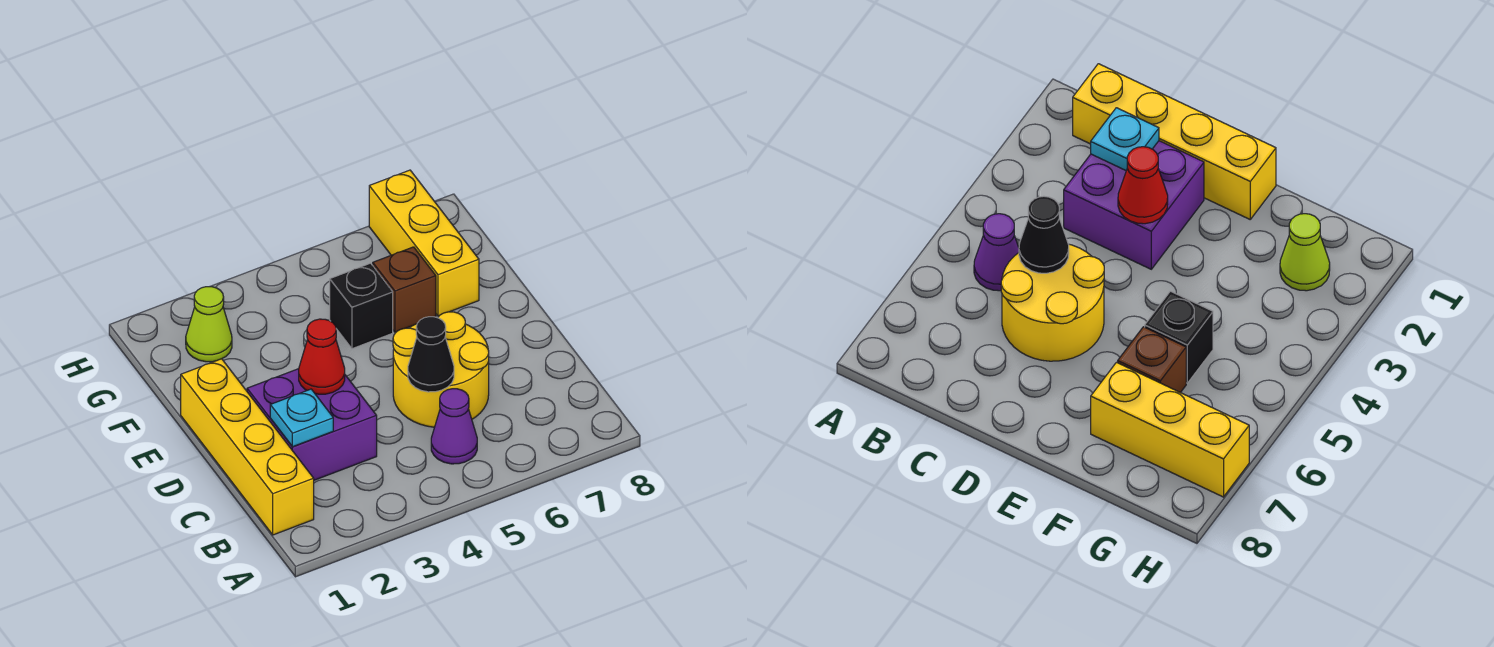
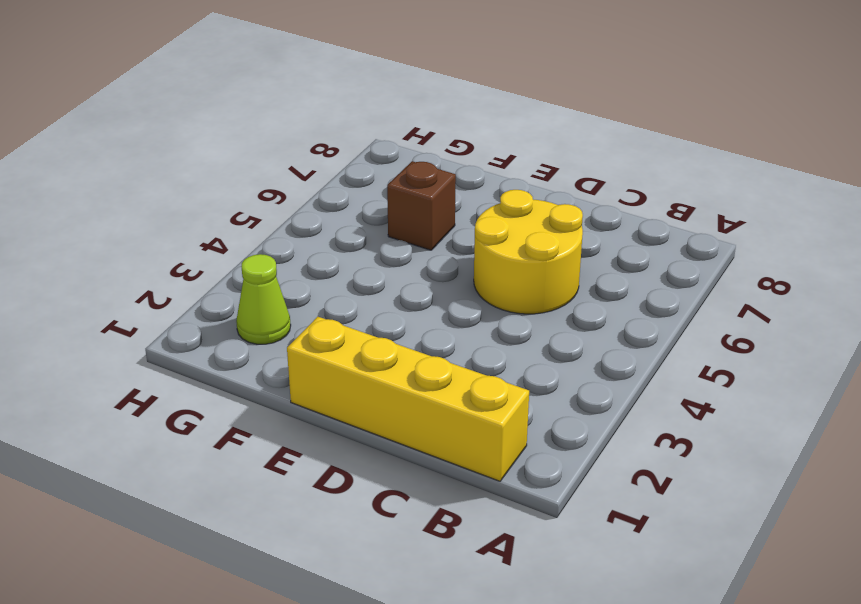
none -> purple 1x1 cone [431,389,477,464]
none -> purple 2x2 brick [247,369,377,480]

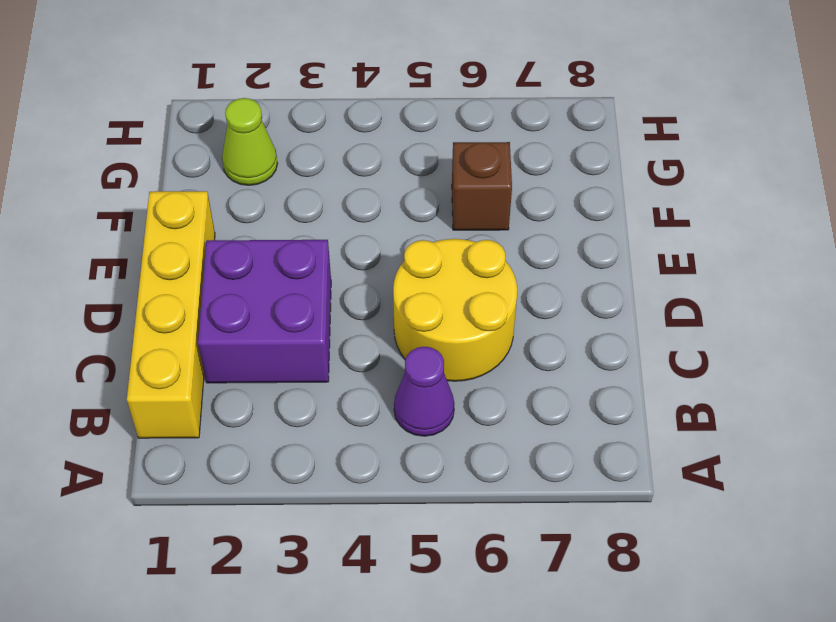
none -> black 1x1 brick [330,263,393,349]
none -> yellow 1x3 brick [369,170,479,316]

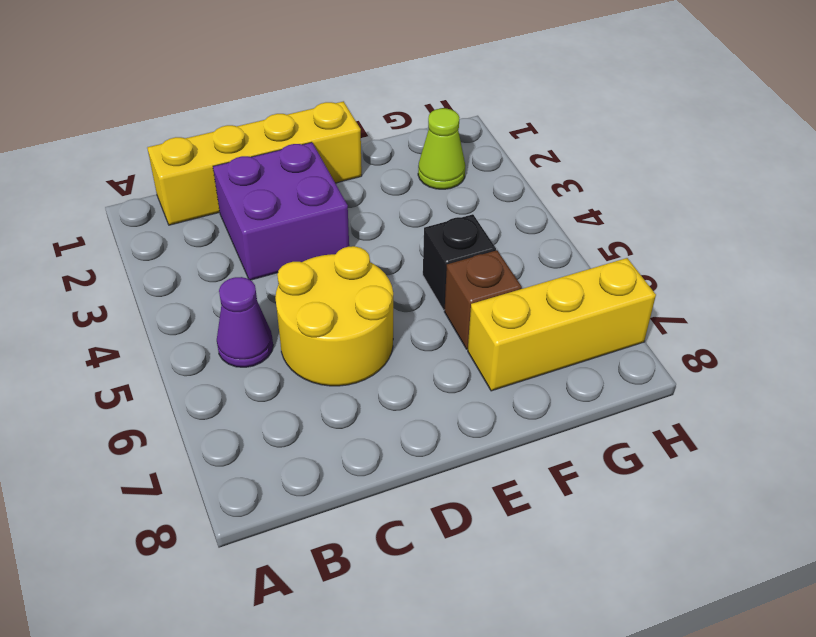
none -> cyan 1x1 plate [270,389,333,447]
none -> black 1x1 cone [408,317,454,392]

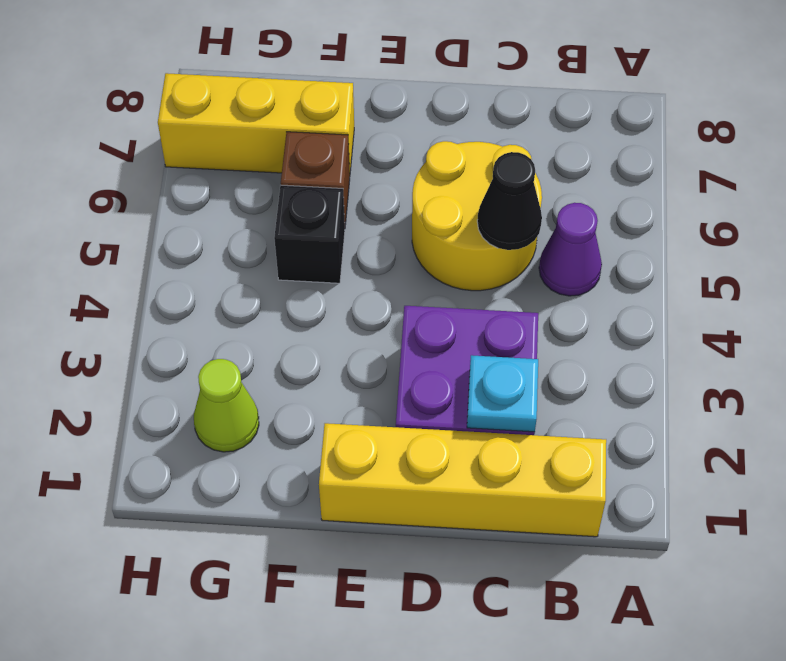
none -> red 1x1 cone [299,319,345,394]

